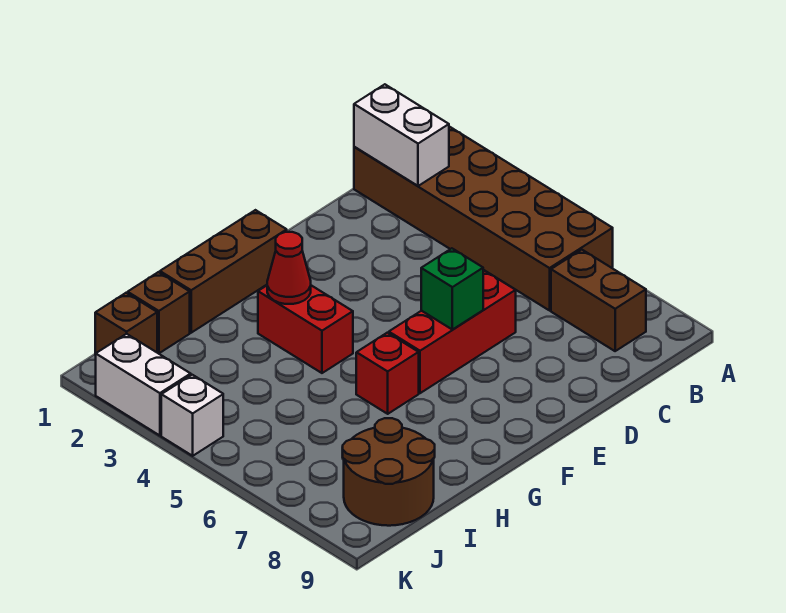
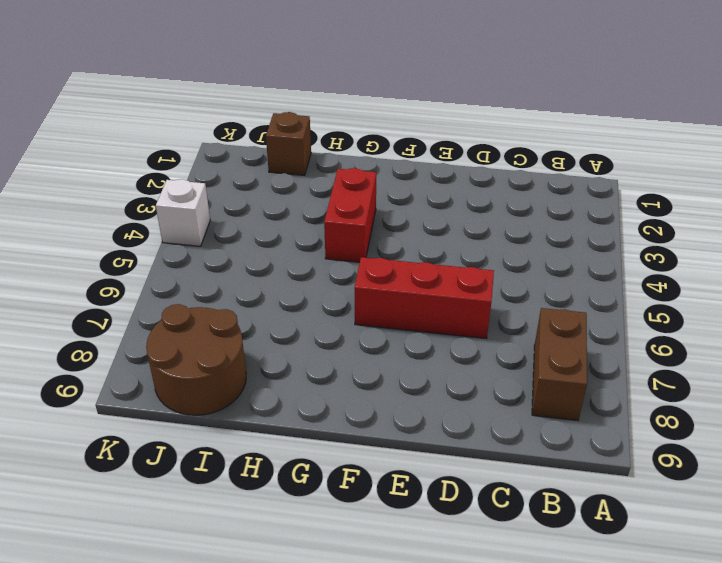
none -> brown 2x6 brick [354,127,613,310]
none -> brown 1x3 brick [160,210,287,333]
none -> red 1x1 brick [356,333,419,414]

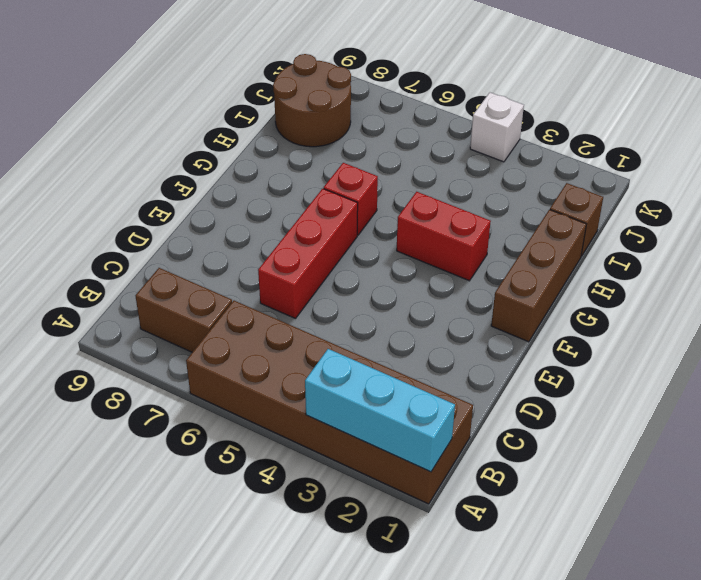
cyan 1x3 brick [305,349,455,472] -> none
none -> brown 1x1 brick [95,293,157,355]
none -> white 1x2 brick [96,334,191,436]
none -> white 1x2 brick [354,84,449,186]

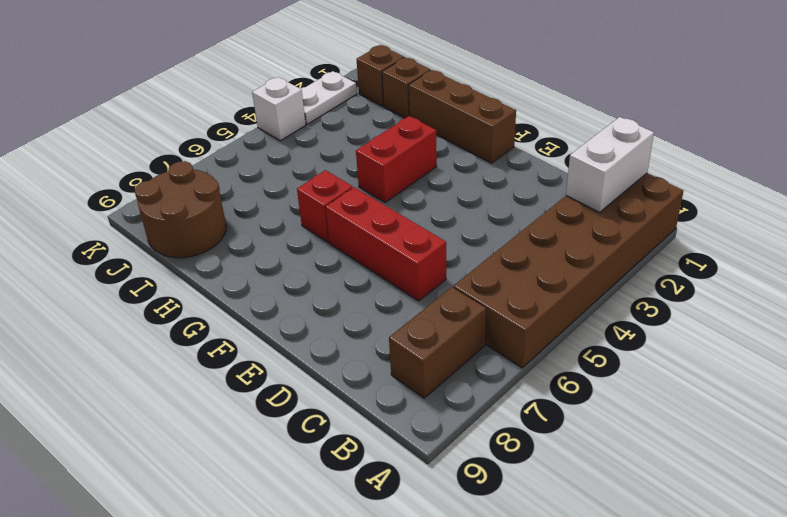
white 1x2 plate [300,71,357,124] -> white 1x2 brick [96,334,191,436]
none -> green 1x1 brick [421,248,483,330]
none -> red 1x1 cone [267,232,311,304]

